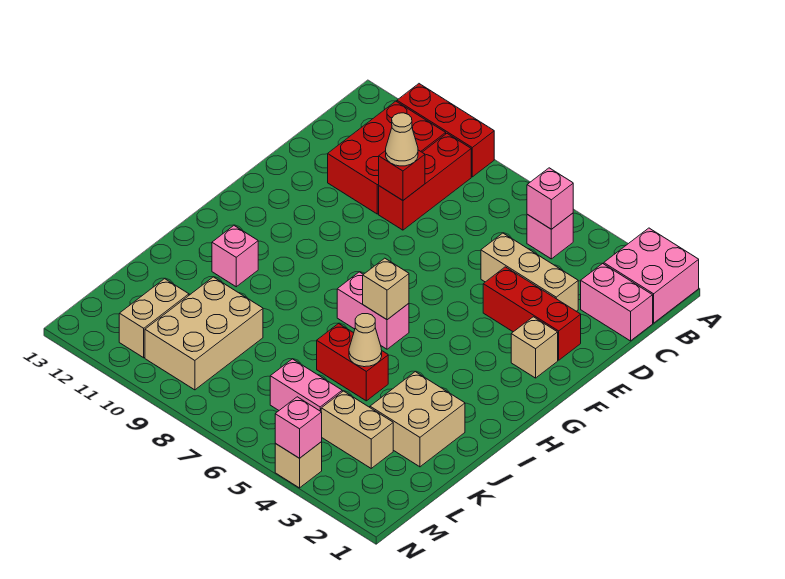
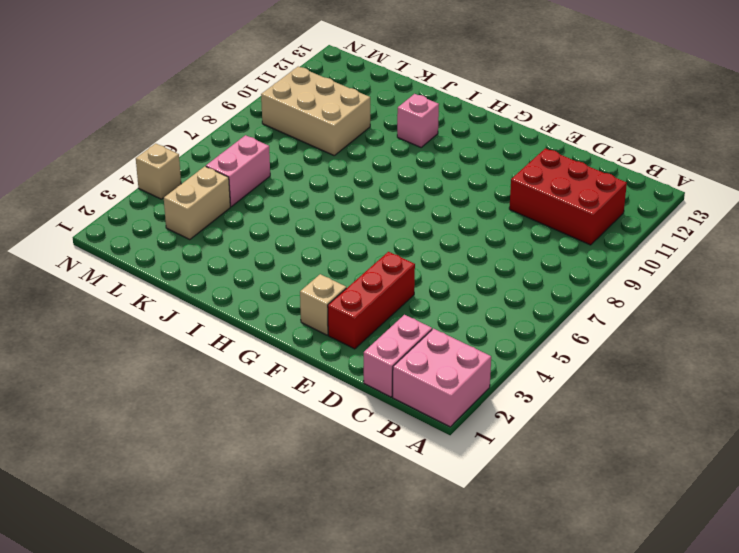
none -> red 1x3 brick [397,84,494,177]
none -> pink 1x1 brick [527,213,573,259]
none -> red 1x3 brick [379,134,471,230]

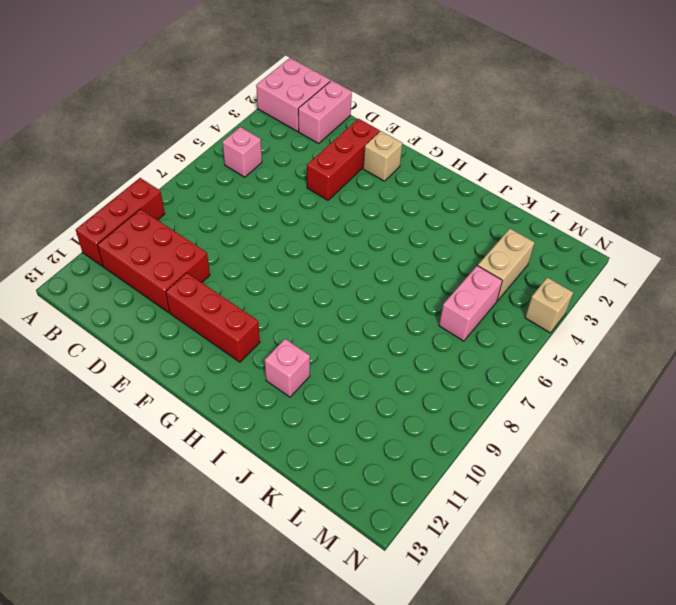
red 1x3 brick [166,273,260,362] -> red 1x3 brick moved to [379,134,471,230]
none -> tan 1x3 brick [481,233,578,311]
none -> pink 1x2 brick [337,272,409,349]
none -> tan 2x2 brick [370,372,465,467]

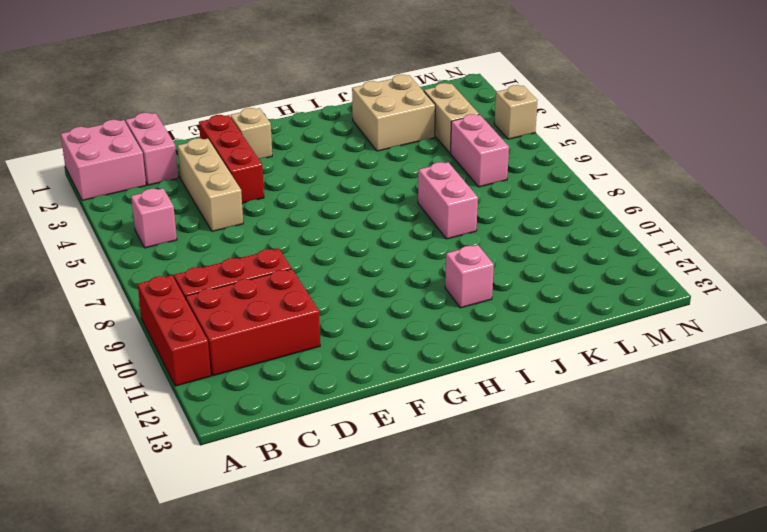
pink 1x2 brick [418,162,478,239] -> pink 1x2 brick moved to [337,272,409,349]
none -> red 1x2 brick [317,323,388,401]
none -> tan 2x3 brick [145,277,263,390]
none -> tan 1x2 brick [119,279,189,358]

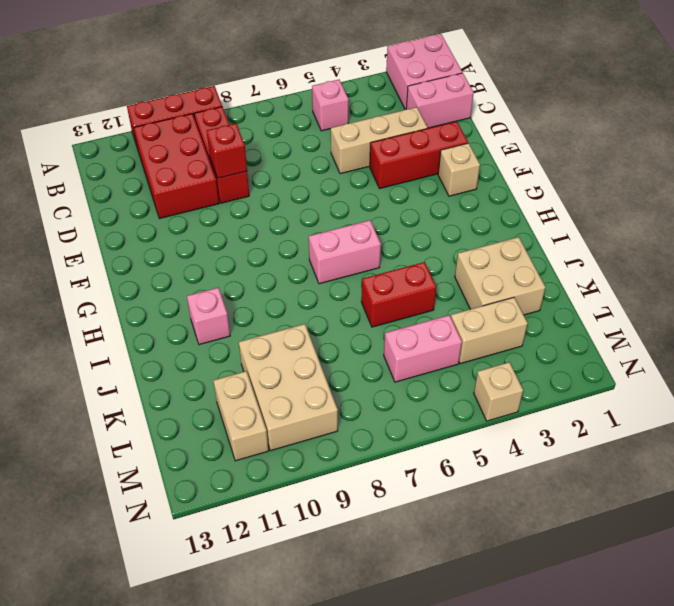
none -> pink 1x1 brick [527,168,573,229]
none -> tan 1x1 brick [363,258,409,320]
none -> tan 1x1 cone [349,314,382,367]

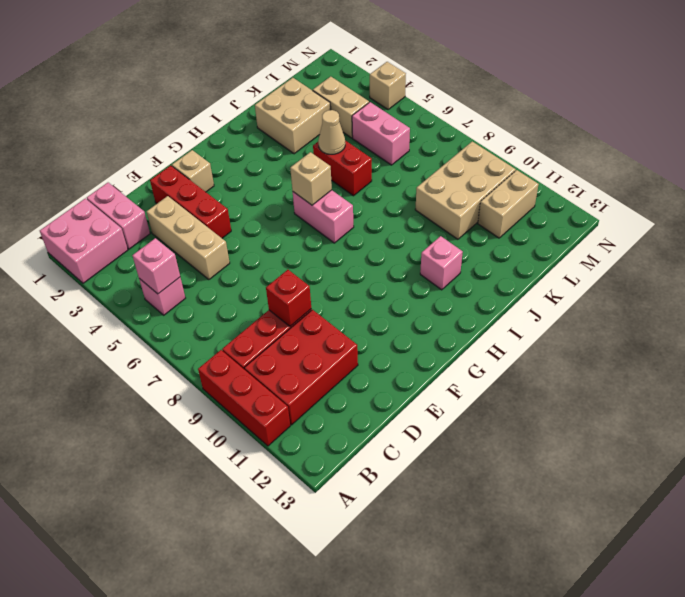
none -> pink 1x1 brick [275,397,322,458]
none -> tan 1x1 cone [386,113,418,166]

